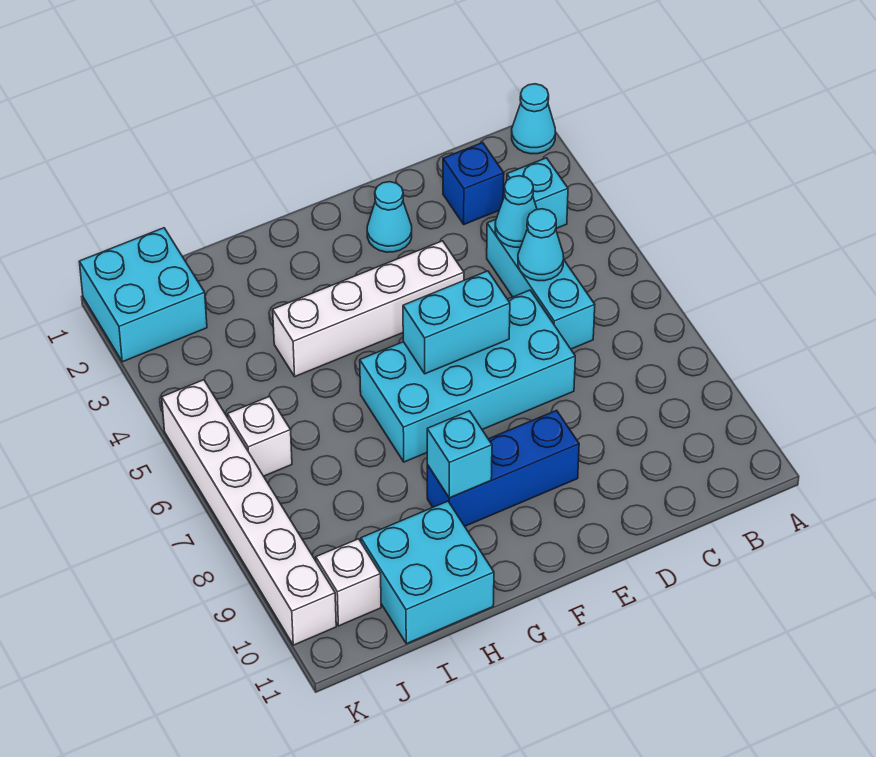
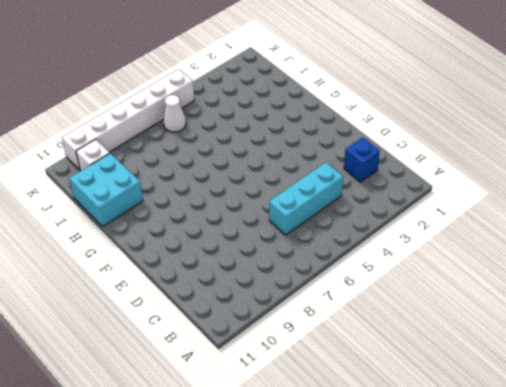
white 1x1 cone [163,95,186,132] -> white 1x1 brick [228,396,292,476]
none -> cyan 1x1 cone [512,84,556,154]
none -> cyan 1x1 brick [507,158,568,228]
none -> cyan 2x4 brick [360,290,575,462]

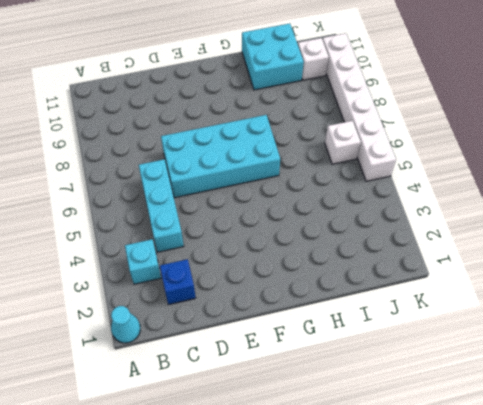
none -> cyan 1x1 cone [367,182,412,252]
none -> white 1x4 brick [273,241,464,377]
none -> blue 1x3 brick [427,410,579,526]

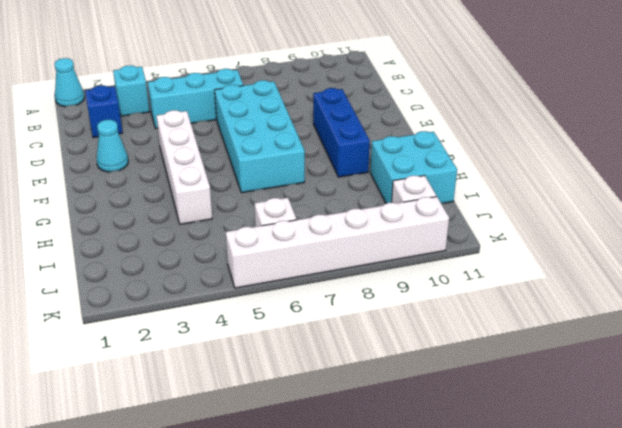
none -> cyan 2x2 brick [79,228,207,362]
none -> cyan 1x1 cone [495,176,537,247]
none -> cyan 1x1 cone [518,209,564,281]

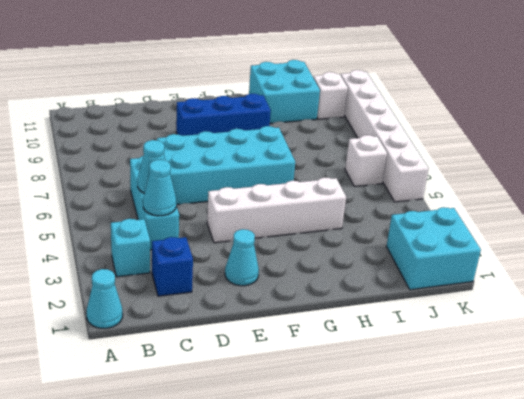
none -> cyan 1x2 brick [403,271,510,374]
none -> cyan 1x1 brick [427,411,492,498]

